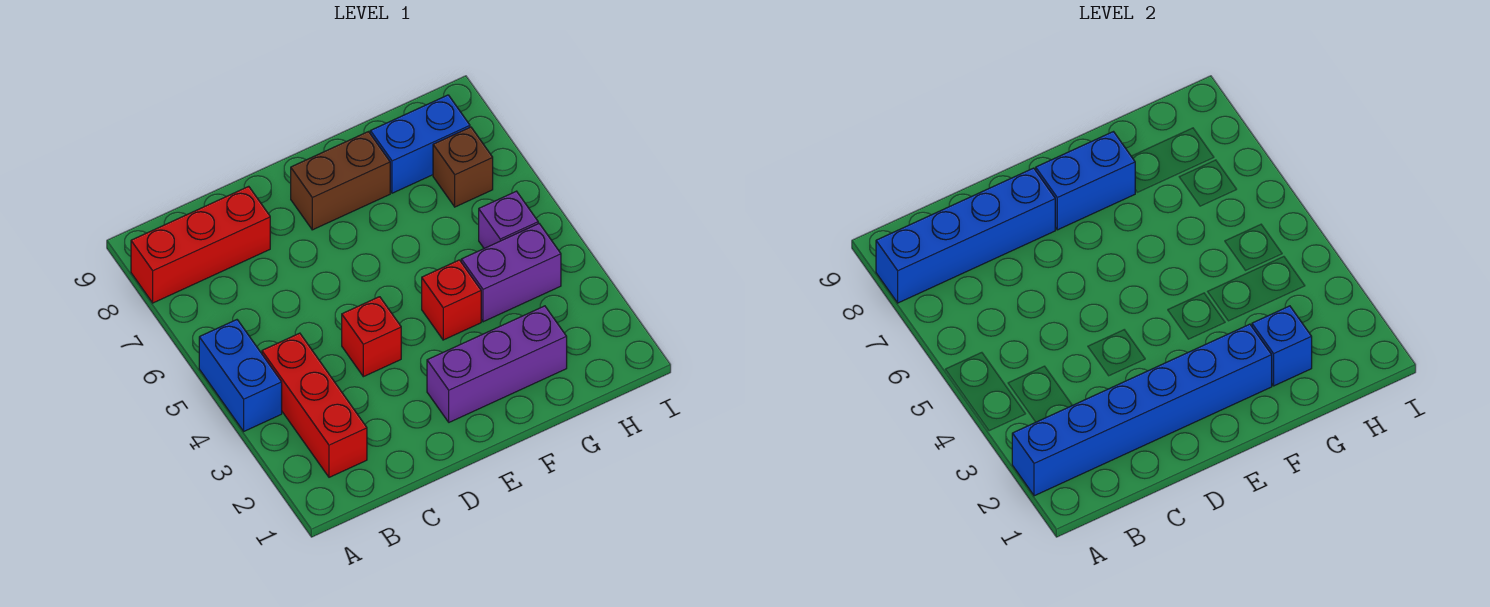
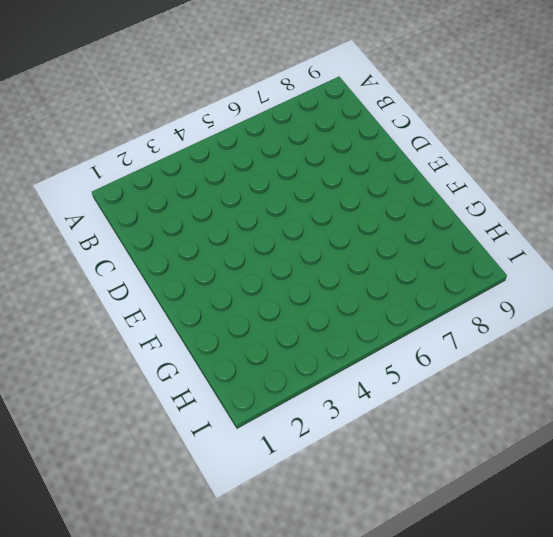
none -> blue 1x2 brick [199,320,282,431]
none -> red 1x3 brick [131,186,270,303]
none -> red 1x3 brick [262,333,367,477]

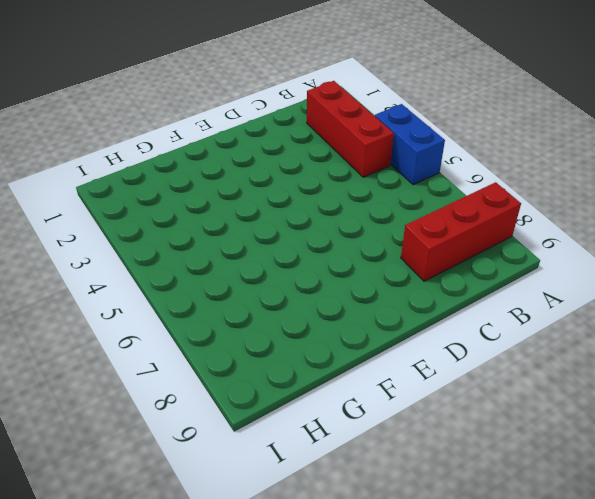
none -> red 1x1 brick [342,297,401,377]
none -> purple 1x3 brick [427,306,567,422]
none -> brown 1x2 brick [291,132,390,230]

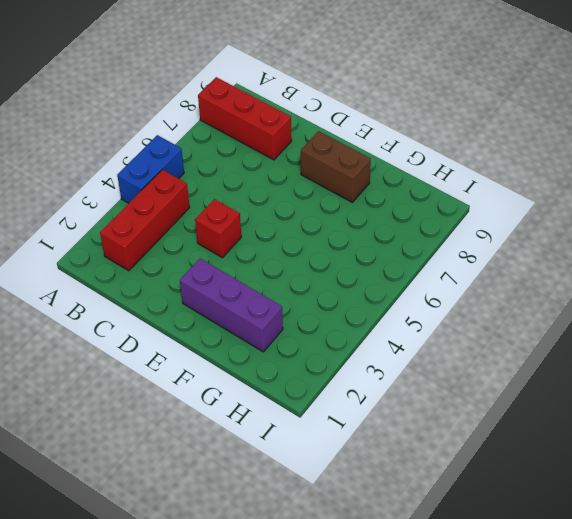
none -> red 1x1 brick [422,260,481,340]
none -> purple 1x2 brick [461,223,561,322]
none -> blue 1x2 brick [370,95,470,193]

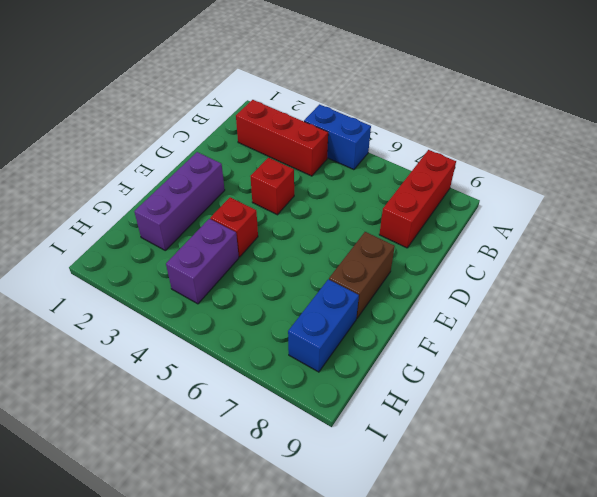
none -> purple 1x1 brick [479,191,538,248]
none -> brown 1x1 brick [433,127,493,207]
none -> blue 1x6 brick [1012,324,1272,496]

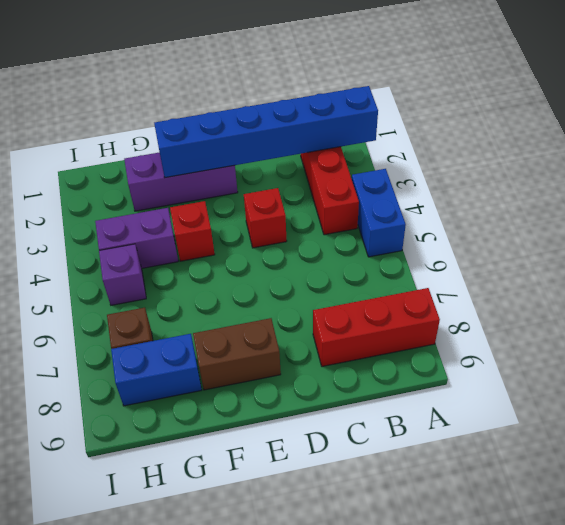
none -> blue 1x4 brick [876,168,1055,303]
none -> blue 1x2 brick [1036,132,1135,230]
none -> blue 1x1 brick [1252,306,1312,386]

